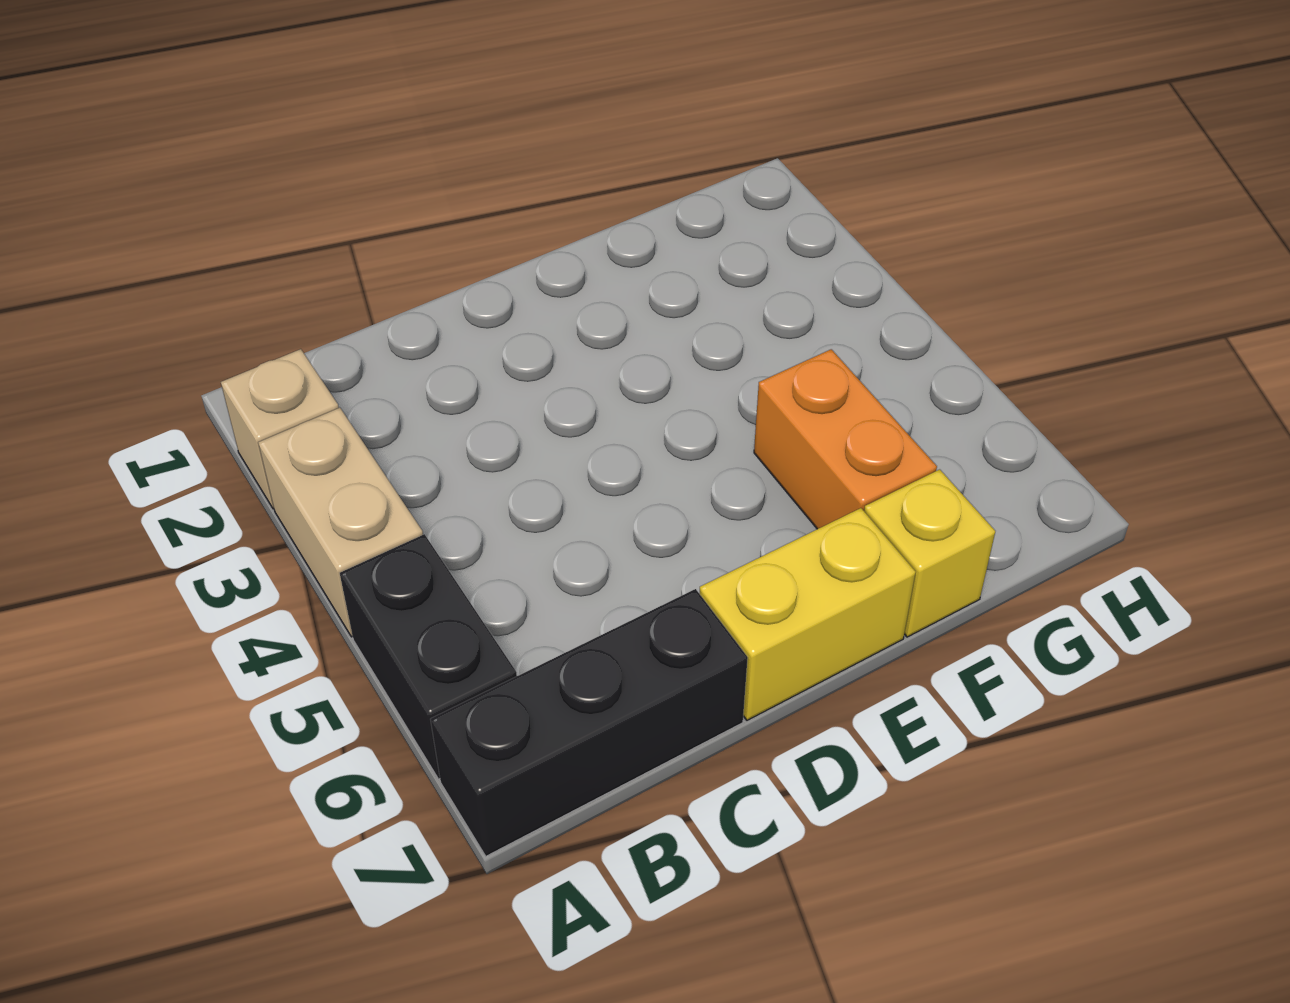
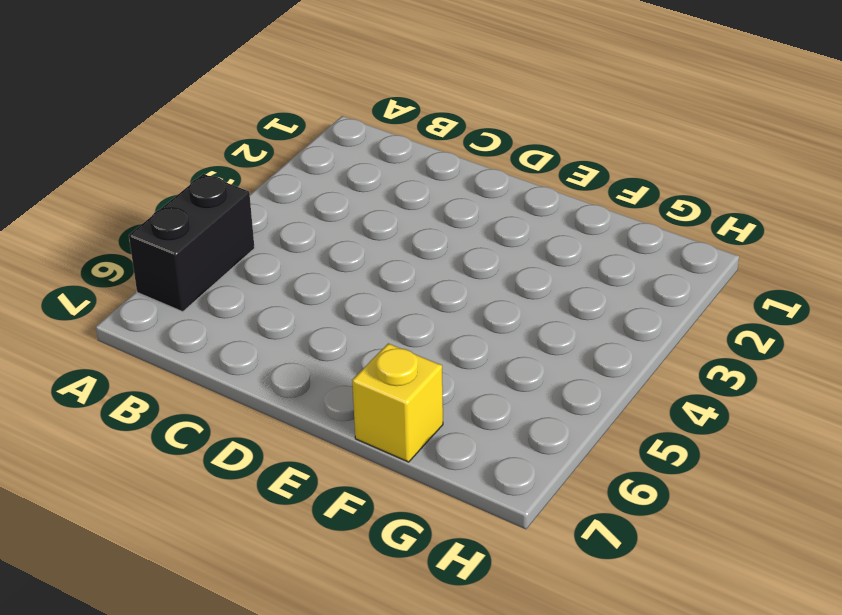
none -> tan 1x1 brick [221,349,339,509]
none -> tan 1x2 brick [258,408,423,637]

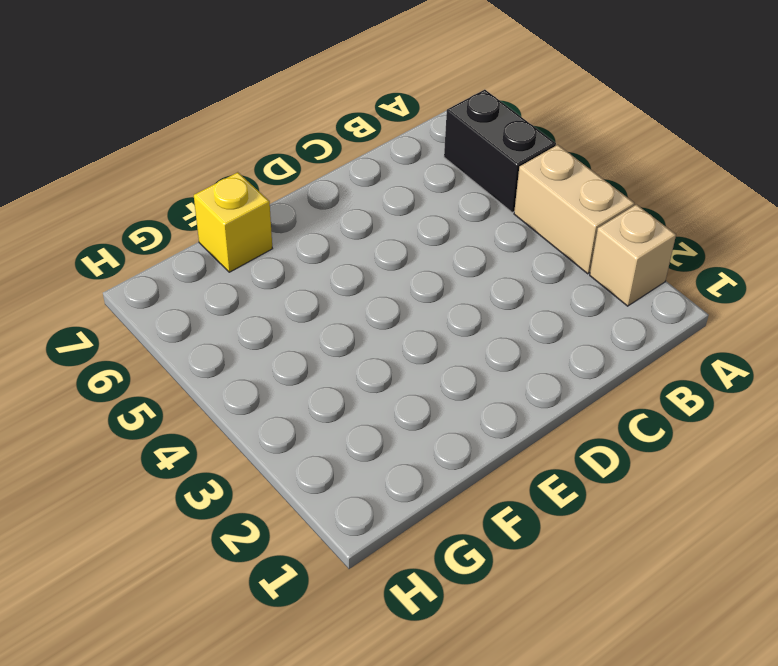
none -> black 1x3 brick [430,589,748,856]
none -> yellow 1x2 brick [700,508,916,720]

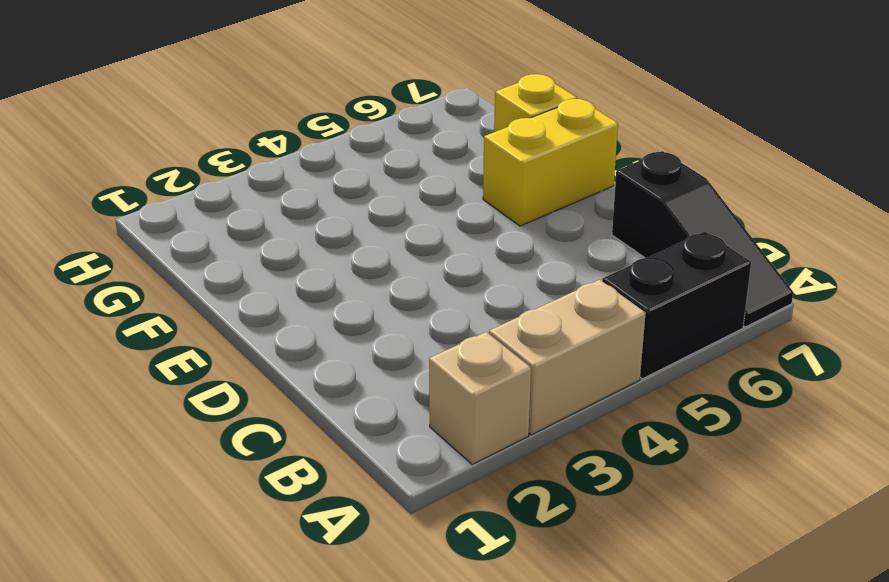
black 1x3 slope [612,151,793,327] -> black 1x3 brick [430,589,748,856]
yellow 1x2 brick [483,99,618,226] -> yellow 1x2 brick turned to [700,508,916,720]
none -> orange 1x2 brick [754,349,937,529]

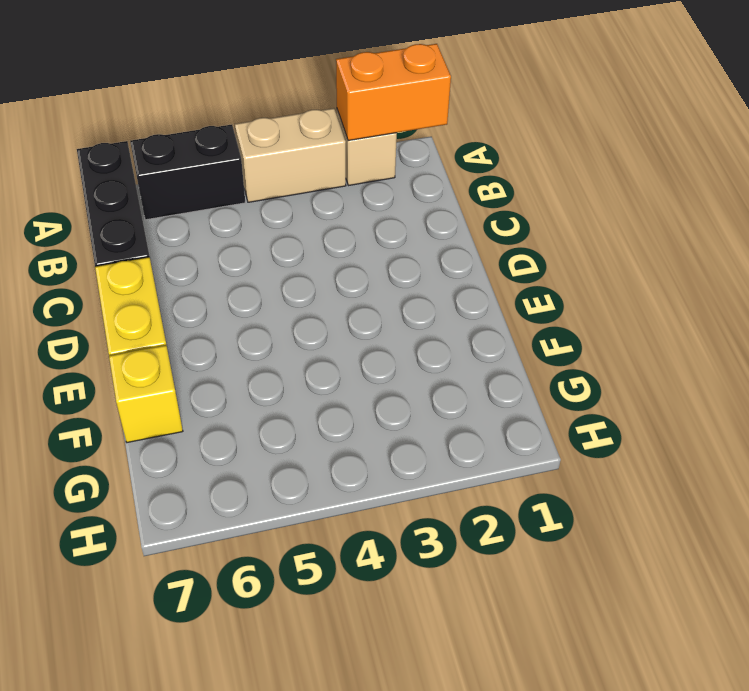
orange 1x2 brick [336,44,451,141] -> orange 1x2 brick moved to [754,349,937,529]

